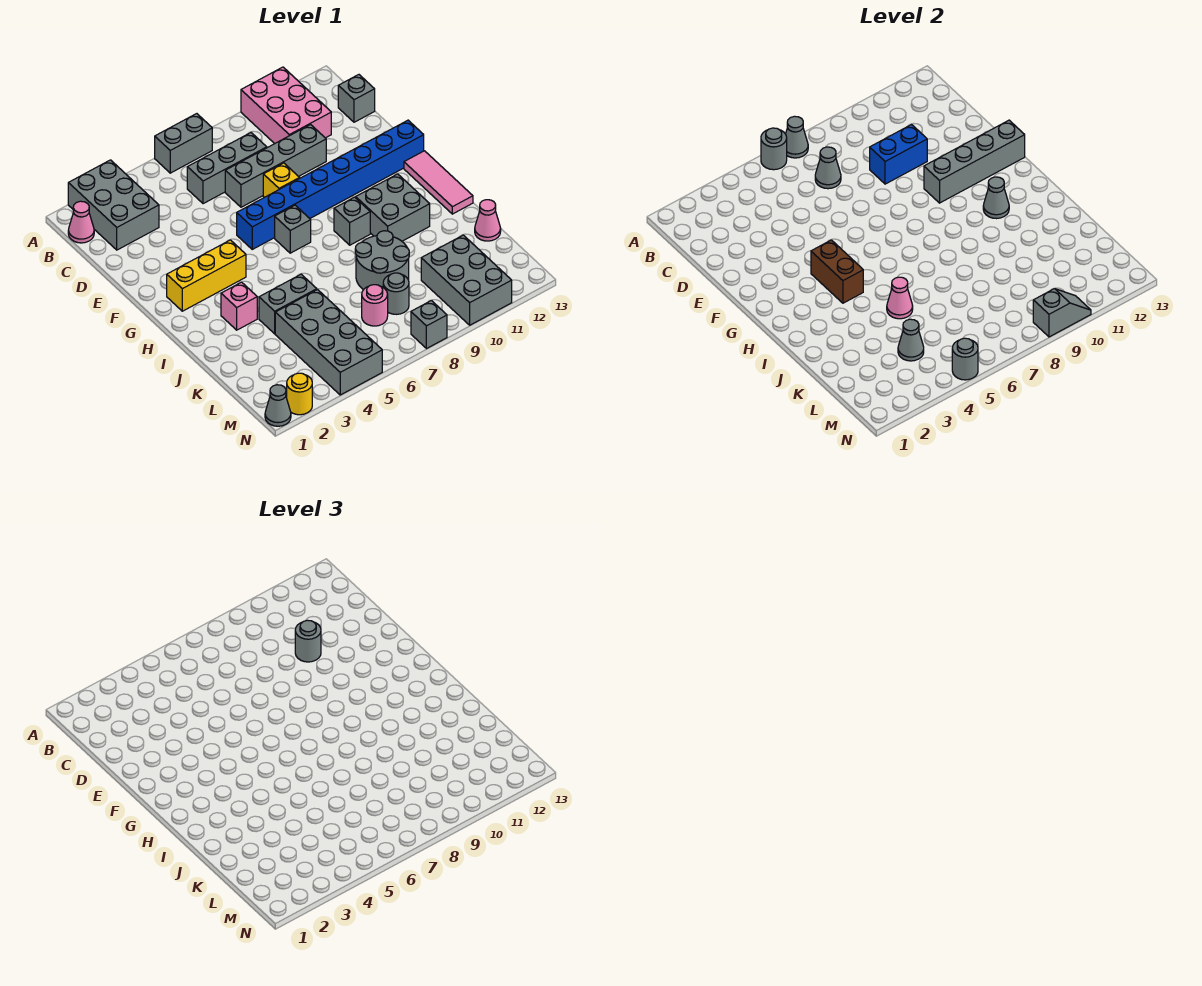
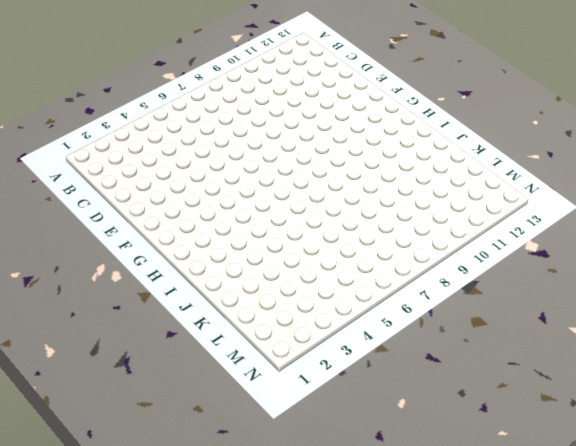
none -> grey 2x3 brick [68,160,159,250]
none -> grey 1x2 brick [155,114,212,173]
none -> pink 2x3 brick [241,67,331,144]
none -> pink 1x1 cone [68,201,94,243]

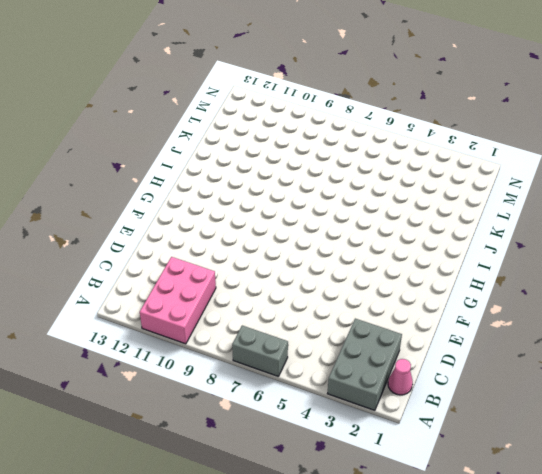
none -> grey 1x3 brick [187,133,267,204]
none -> grey 1x1 brick [338,75,375,122]
none -> grey 1x4 brick [225,125,326,207]
none -> yellow 1x1 brick [263,163,300,197]

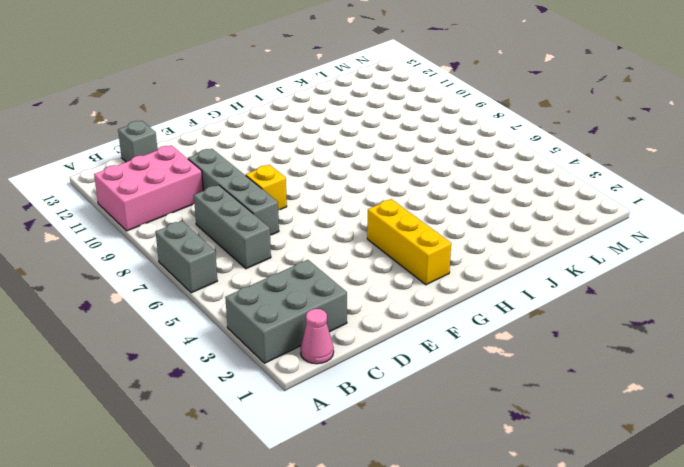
none -> blue 1x8 brick [237,120,424,249]
none -> grey 1x1 brick [275,205,311,253]
none -> pink 1x3 tile [404,151,473,214]
none -> grey 1x1 brick [334,197,370,245]

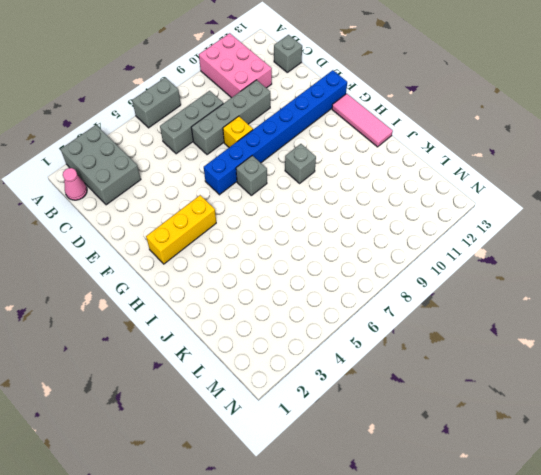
none -> grey 2x2 brick [356,174,430,241]
none -> pink 1x1 brick [221,282,257,330]
none -> grey 1x2 brick [259,274,317,334]
none -> grey 2x2 round brick [355,231,409,290]

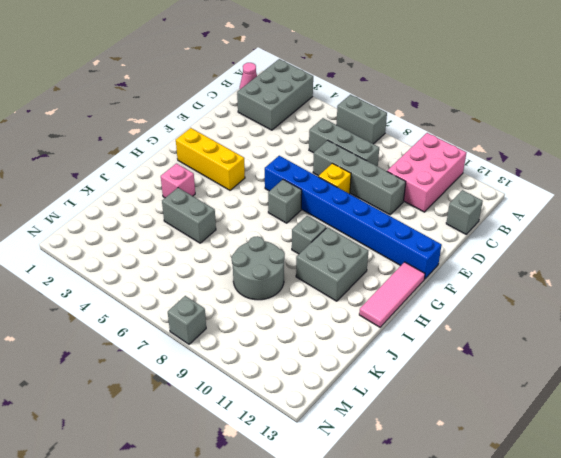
none -> grey 2x4 brick [275,290,382,395]
none -> pink 1x1 cone [475,200,501,241]
none -> pink 1x1 round brick [362,285,388,326]
none -> grey 1x1 round brick [383,273,409,314]

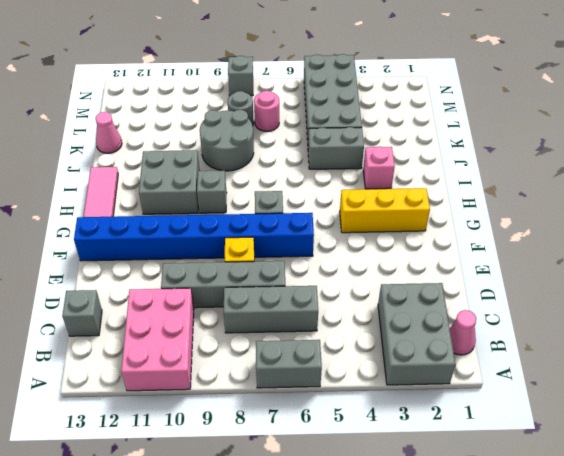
none -> grey 2x3 brick [421,235,512,325]
none -> grey 1x1 cone [265,385,291,426]
none -> yellow 1x1 round brick [287,373,312,415]
none -> grey 1x1 round brick [761,128,787,170]

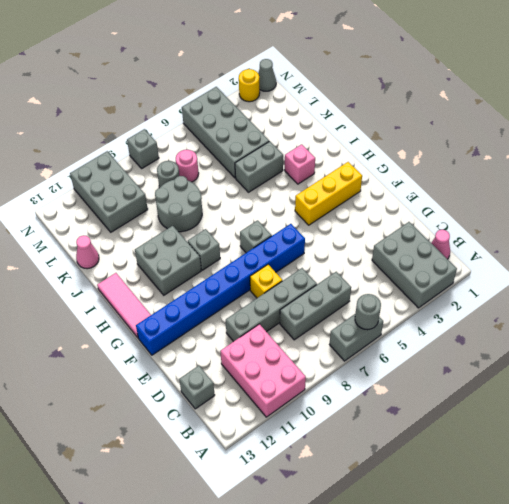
none -> grey 1x1 cone [786,116,808,158]
none -> grey 1x1 cone [815,147,841,189]
none -> blue 1x2 brick [870,125,927,184]
none -> grey 1x4 brick [924,120,1025,203]

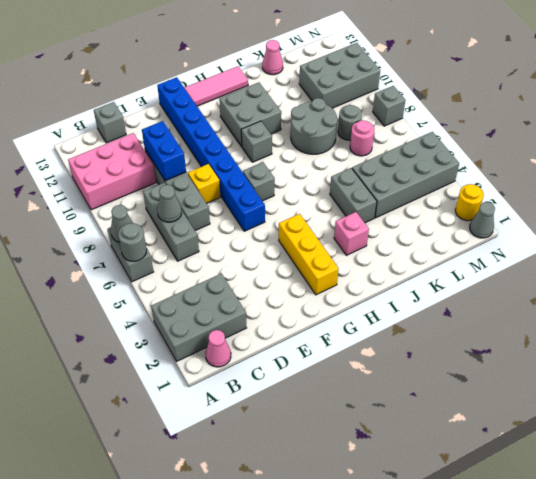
none -> grey 1x4 brick [924,120,1025,203]
none -> brown 1x2 brick [811,240,863,303]
none -> grey 1x1 cone [983,177,1009,219]
none -> pink 1x1 cone [887,277,913,319]

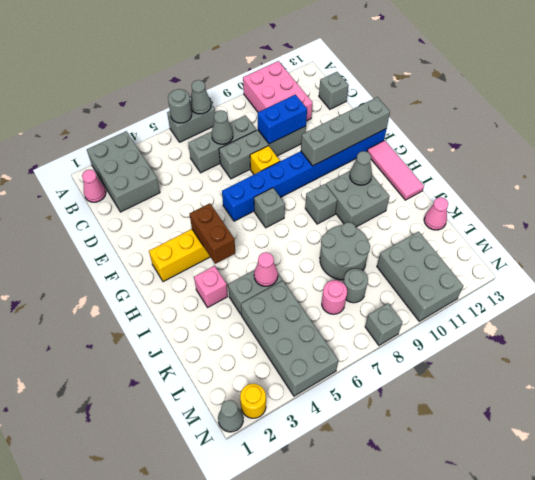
none -> grey 1x1 cone [898,319,924,361]
none -> grey 1x1 round brick [952,338,978,380]
none -> grey 1x2 slope [1033,289,1091,337]
none -> grey 1x1 round brick [295,620,321,662]

